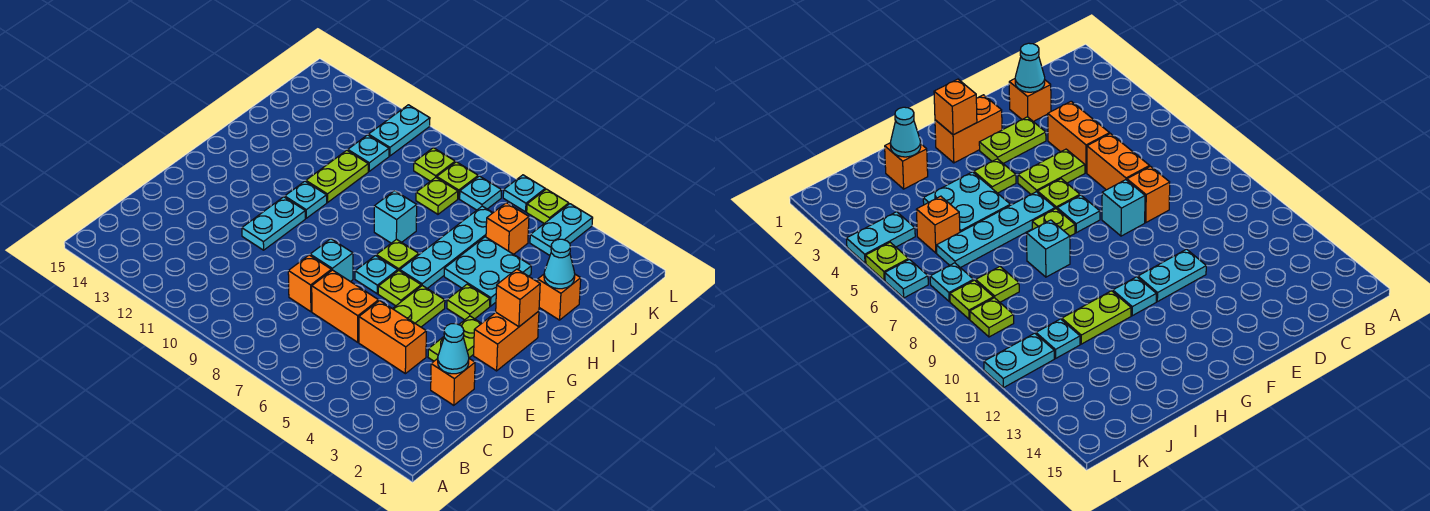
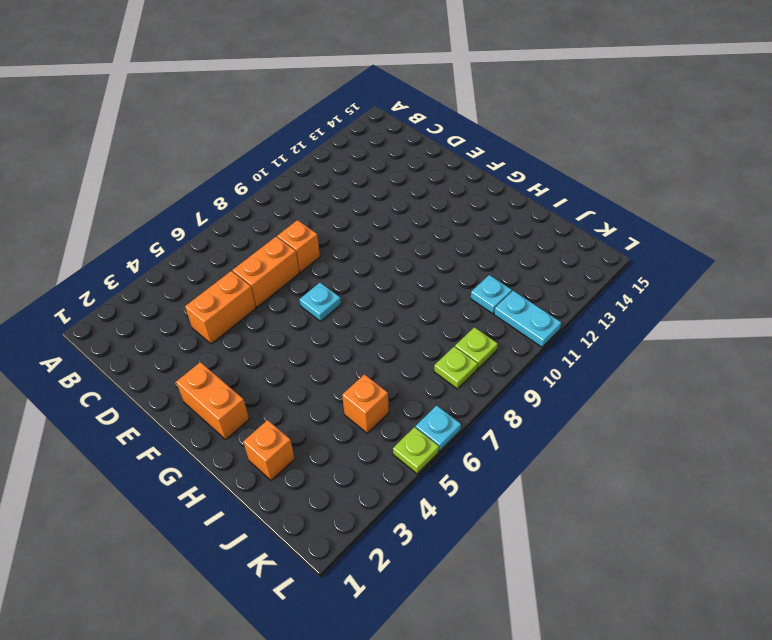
none -> orange 1x1 brick [431,359,475,405]
none -> lime 1x2 plate [428,316,482,361]
none -> lime 1x2 plate [393,286,445,327]
none -> cyan 1x1 brick [310,239,353,282]

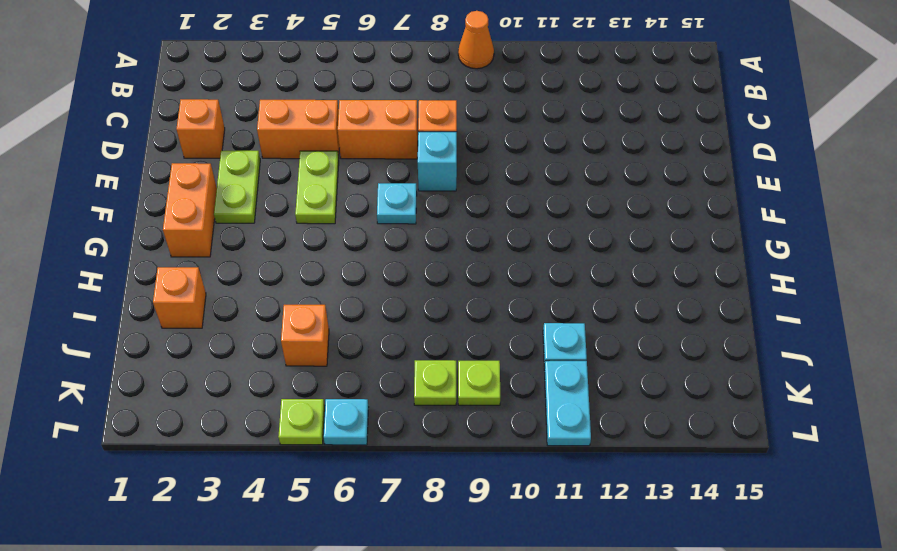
orange 1x1 cone [458,11,494,69] -> none
none -> cyan 1x2 plate [242,197,305,250]
none -> lime 1x1 plate [378,271,421,306]
none -> lime 1x1 plate [447,284,490,320]
none -> cyan 1x4 plate [400,206,493,288]

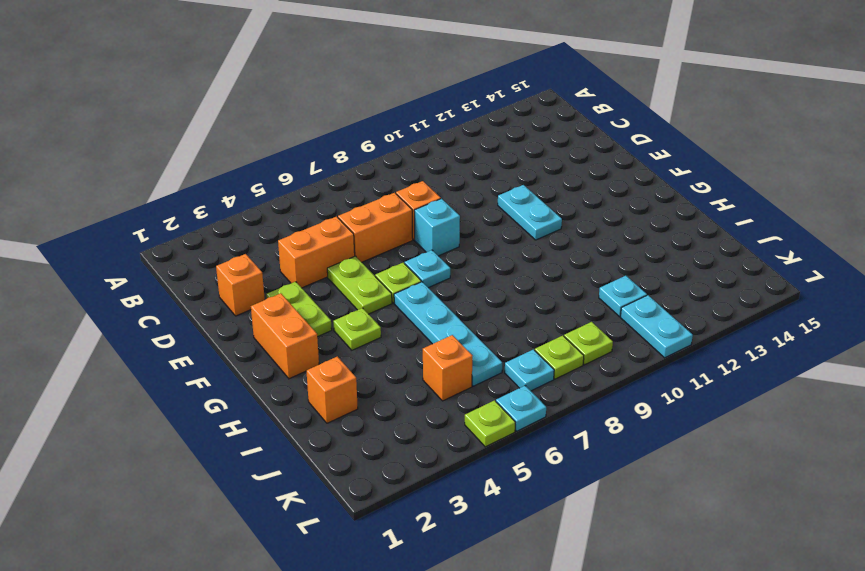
none -> lime 1x1 plate [376,239,419,271]
none -> cyan 1x1 plate [285,181,327,218]
none -> cyan 2x2 plate [444,237,531,306]
none -> cyan 1x1 brick [374,191,417,243]

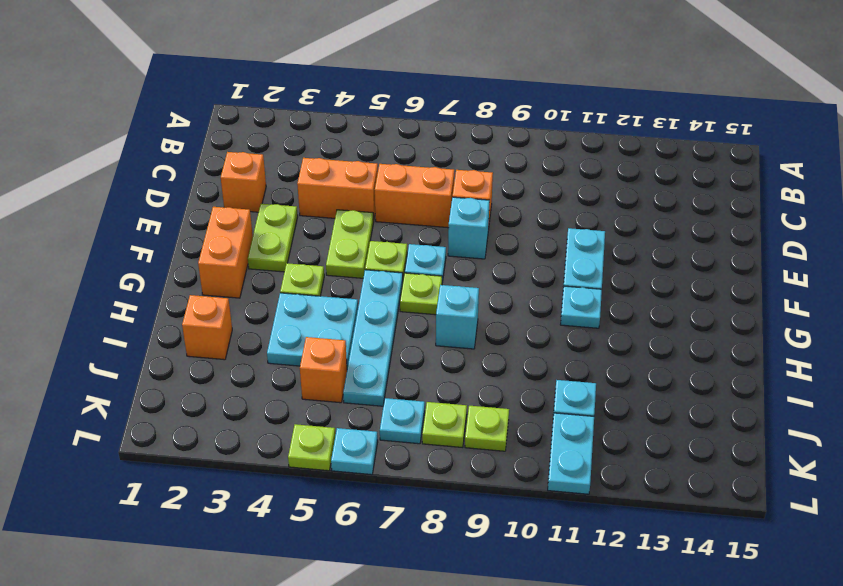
none -> lime 1x2 plate [306,150,368,202]
none -> lime 1x1 plate [416,178,458,214]
none -> cyan 1x2 plate [530,204,593,255]
none -> cyan 1x1 cone [438,324,469,374]

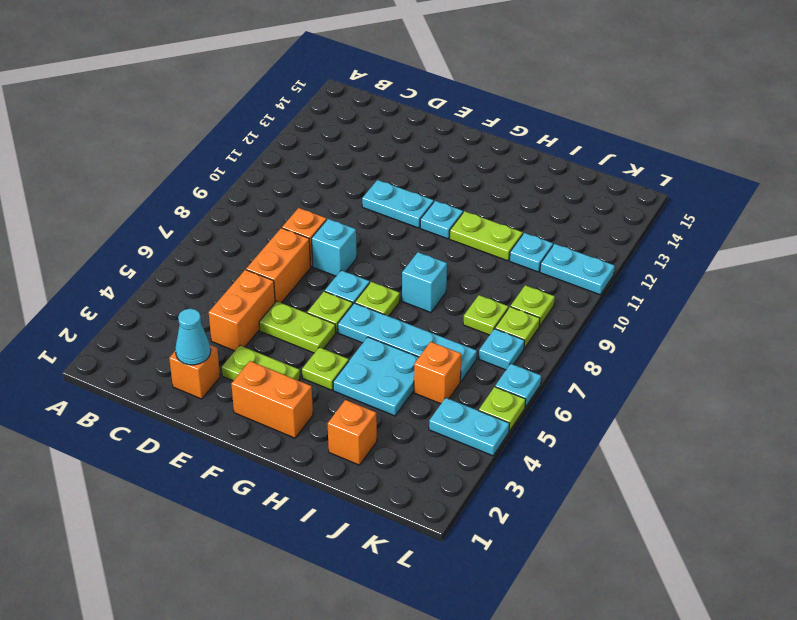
none -> orange 1x1 brick [496,269,540,327]
none -> cyan 1x1 cone [544,239,575,289]

